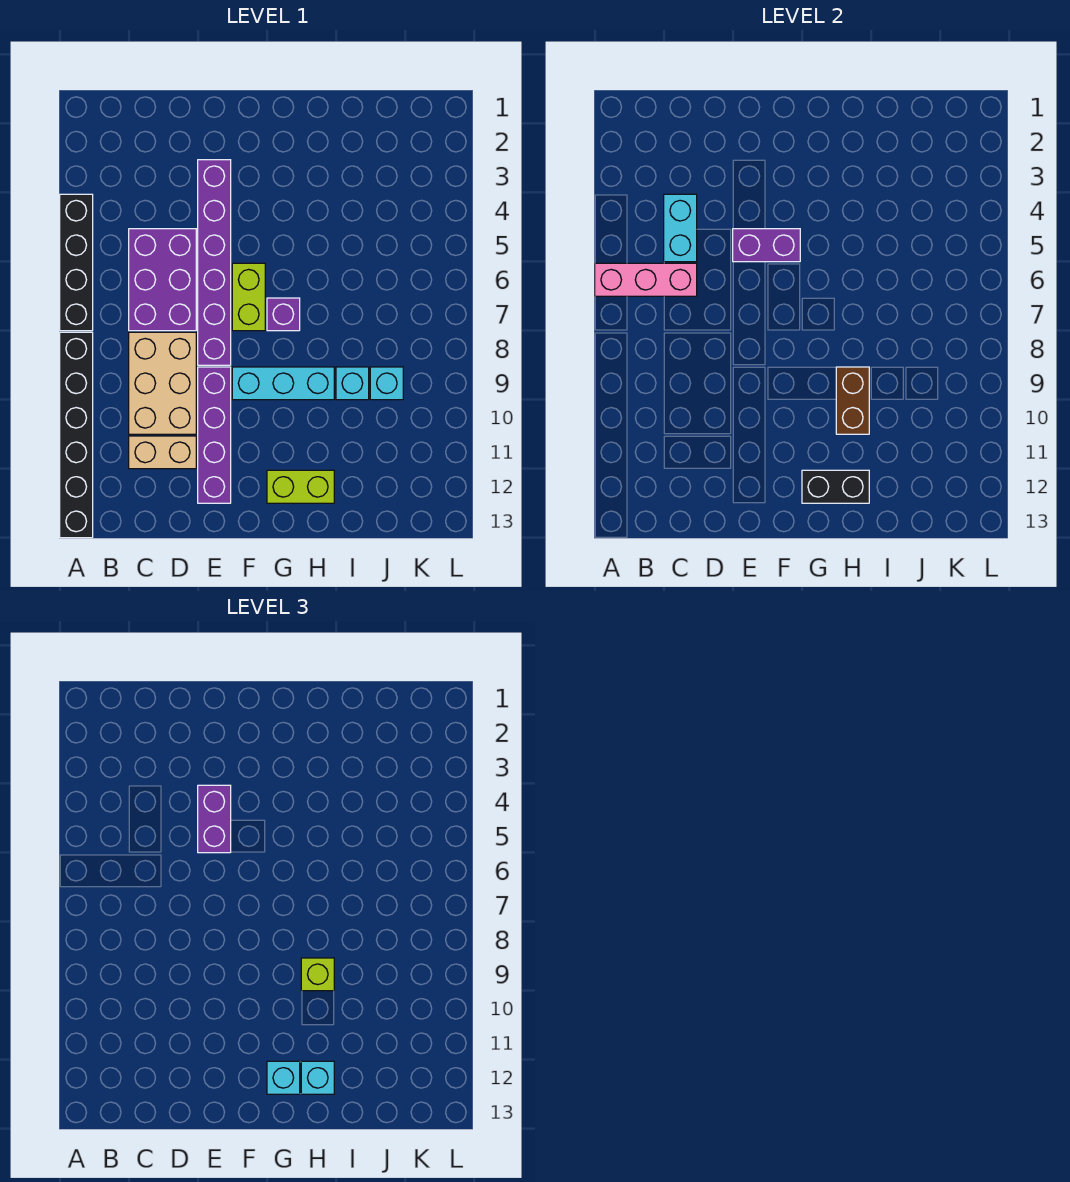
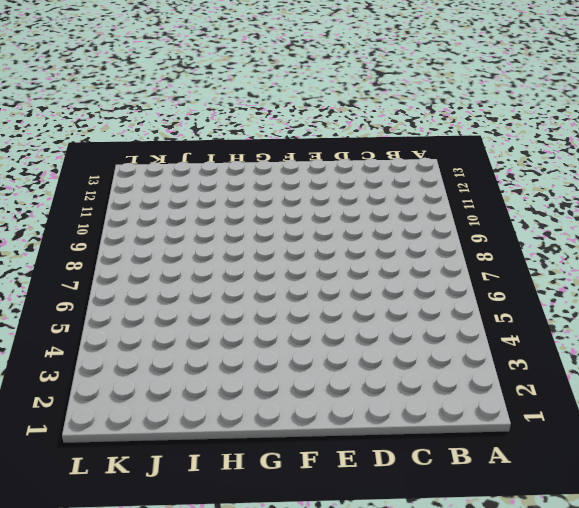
none -> black 1x4 brick [60,194,93,331]
none -> black 1x6 brick [60,332,93,538]
none -> purple 2x3 brick [129,229,196,331]

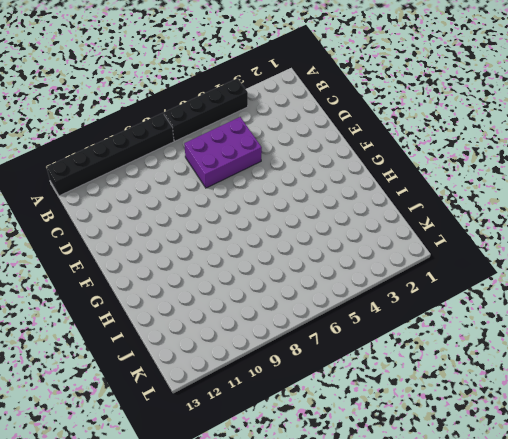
none -> tan 2x3 brick [129,332,196,434]
none -> tan 1x2 brick [129,436,196,469]
none -> purple 1x6 brick [198,160,231,365]

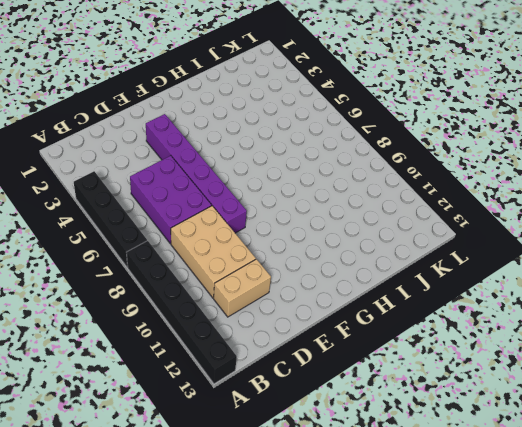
none -> purple 1x4 brick [198,367,231,503]
none -> lime 1x2 brick [232,263,265,331]
none -> cyan 1x3 brick [232,367,334,400]

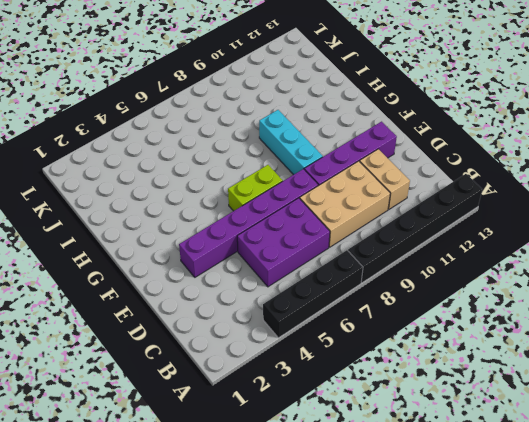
none -> purple 1x1 brick [267,298,300,331]
none -> lime 1x2 brick [267,470,334,503]
none -> cyan 1x1 brick [336,367,369,400]

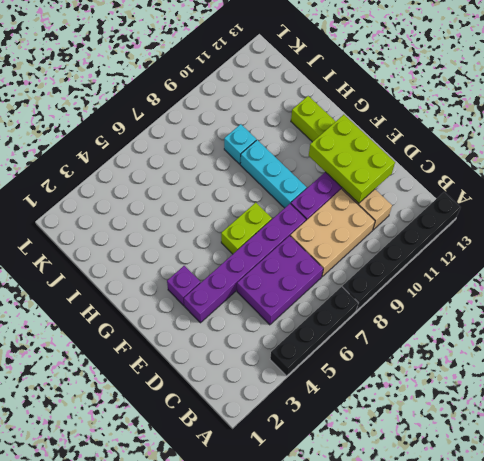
lime 2x3 brick [309,115,395,203] -> none
purple 1x1 brick [167,266,200,306] -> purple 1x1 brick moved to [267,298,300,331]
none -> cyan 1x1 brick [370,367,403,400]
none -> pink 1x3 brick [595,263,697,296]
none -> cyan 1x2 brick [664,194,697,262]

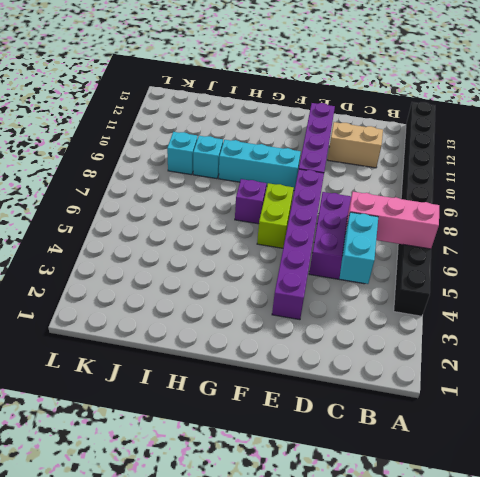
none -> tan 2x3 brick [129,332,196,434]
none -> lime 1x2 brick [267,470,334,503]
none -> purple 1x2 brick [733,229,800,262]

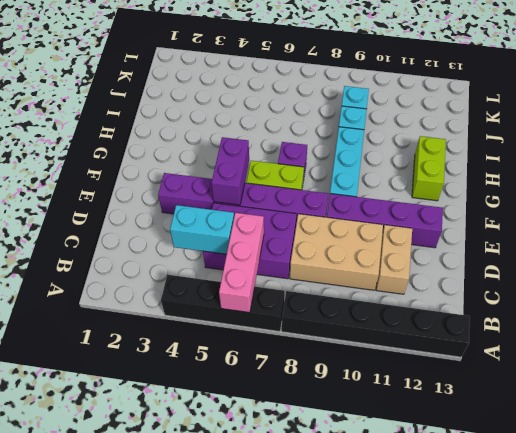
none -> black 1x2 brick [802,470,869,503]
none -> brown 1x2 brick [836,367,869,434]
none -> purple 1x2 brick [198,785,231,853]

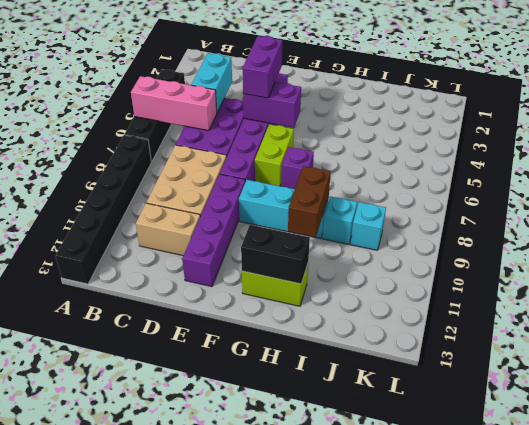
none -> cyan 1x1 brick [267,1061,300,1094]
none -> lime 1x1 brick [301,958,334,991]
none -> cyan 1x1 brick [301,1061,334,1094]

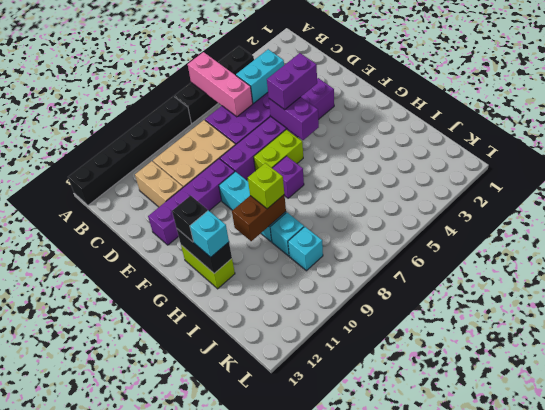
black 1x1 brick [172,196,208,242] -> cyan 1x1 brick [267,1061,300,1094]

